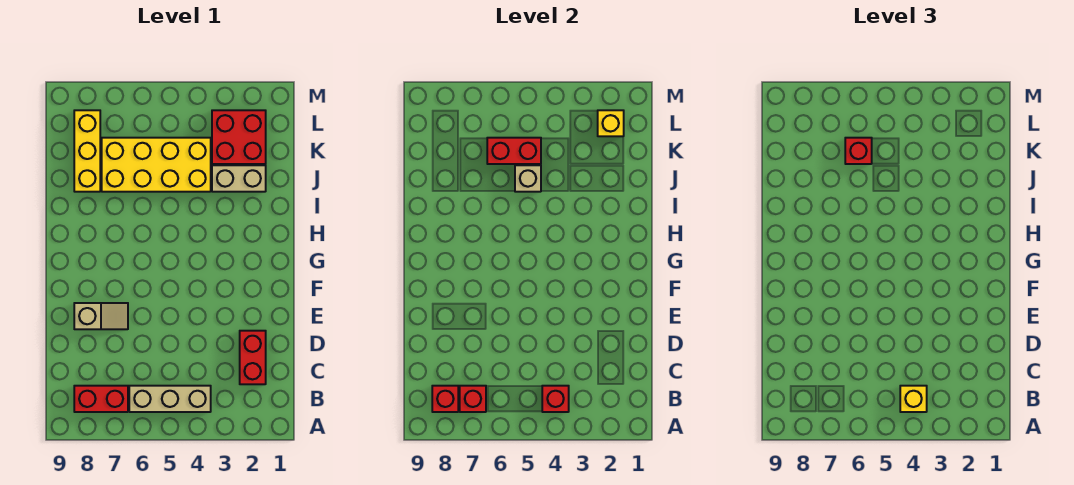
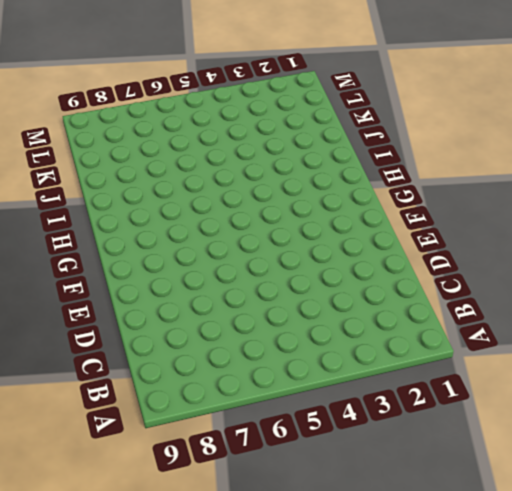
none -> tan 1x3 brick [129,386,211,412]
none -> red 1x2 brick [74,386,128,412]
none -> red 1x2 brick [240,331,266,384]

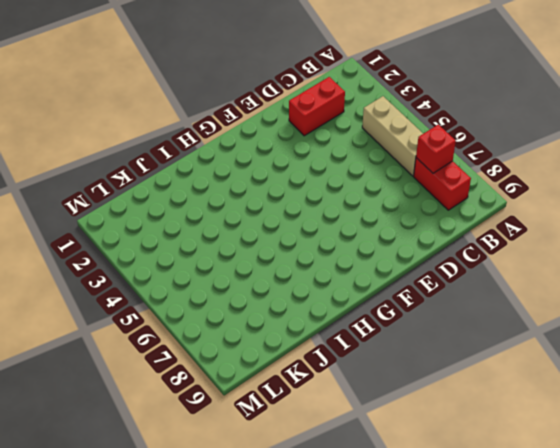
none -> tan 1x2 slope [74,303,128,329]
none -> tan 1x2 brick [212,165,266,192]
none -> yellow 2x4 brick [102,138,211,192]

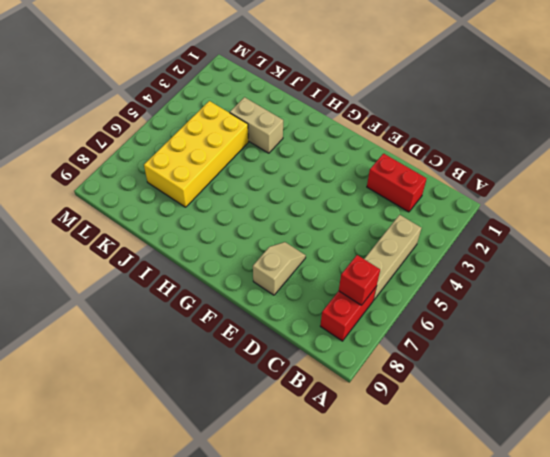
tan 1x2 brick [230,97,283,153] -> tan 1x2 brick turned to [212,165,266,192]
none -> yellow 1x3 brick [74,110,100,192]
none -> red 2x2 brick [212,110,266,164]
none -> red 1x1 brick [542,386,569,412]

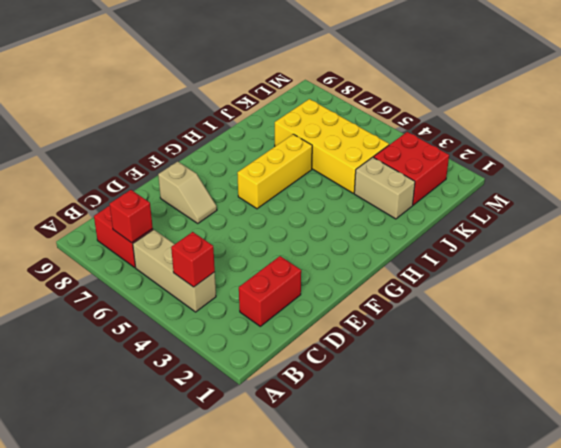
yellow 1x3 brick [237,134,312,209] -> yellow 1x3 brick moved to [74,110,100,192]
none -> red 1x1 brick [432,386,458,412]
none -> tan 1x1 brick [515,165,541,192]
none -> red 1x2 brick [487,138,541,164]

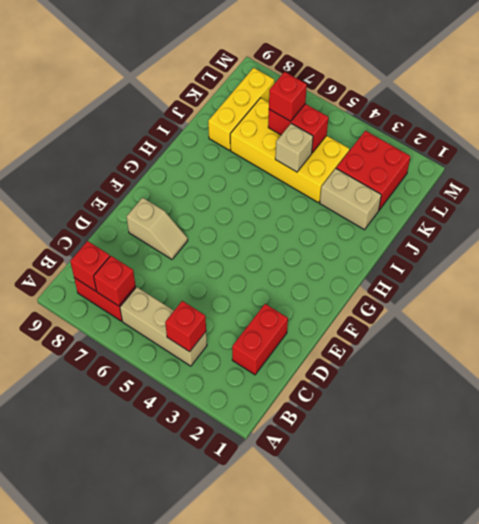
none -> yellow 1x1 brick [598,110,624,136]
none -> yellow 1x1 brick [900,386,927,412]

